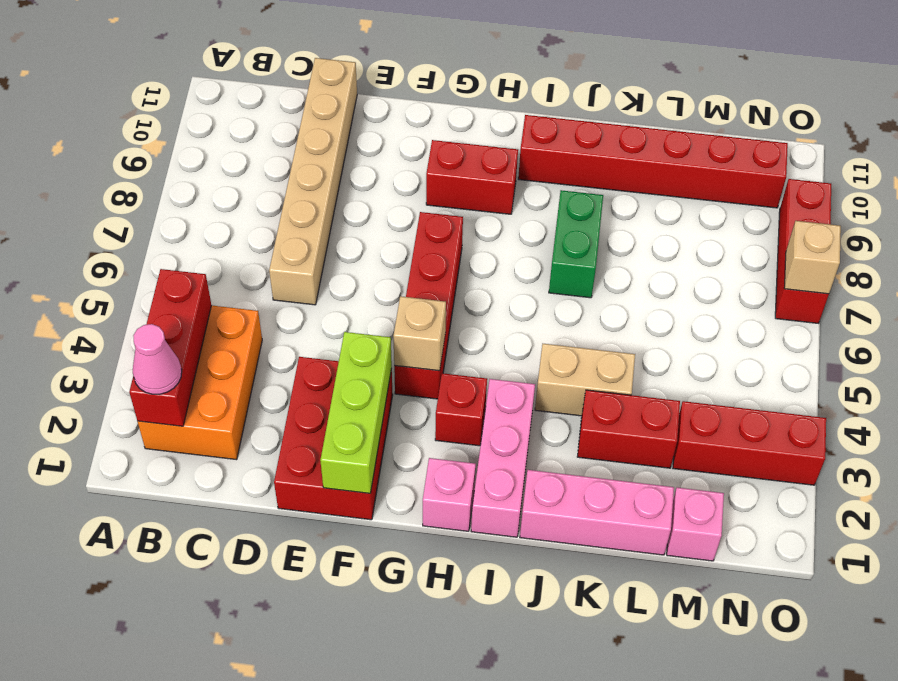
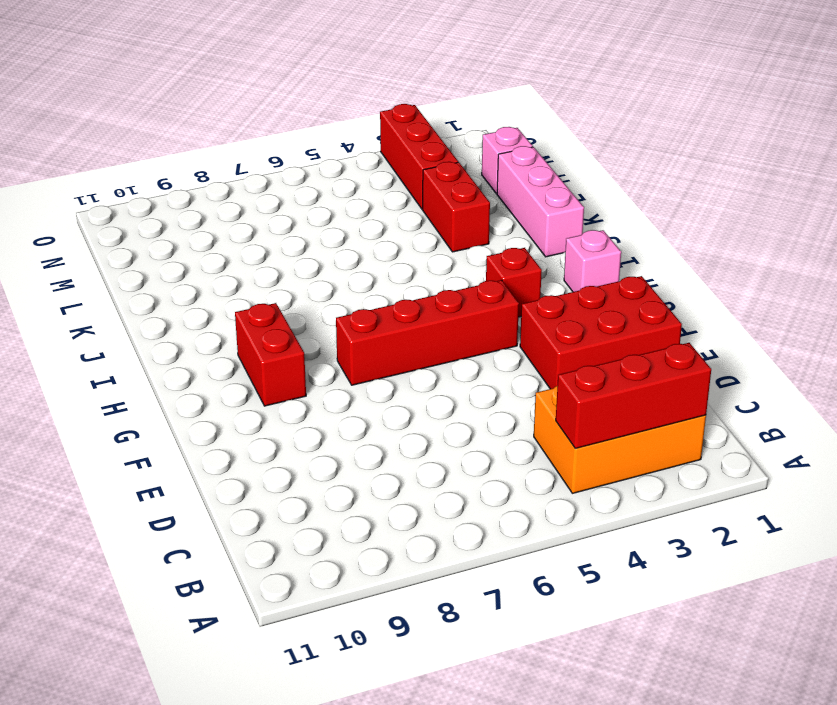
none -> tan 1x6 brick [269,58,357,305]
none -> pink 1x3 brick [471,379,535,537]
none -> red 1x6 brick [518,115,788,208]

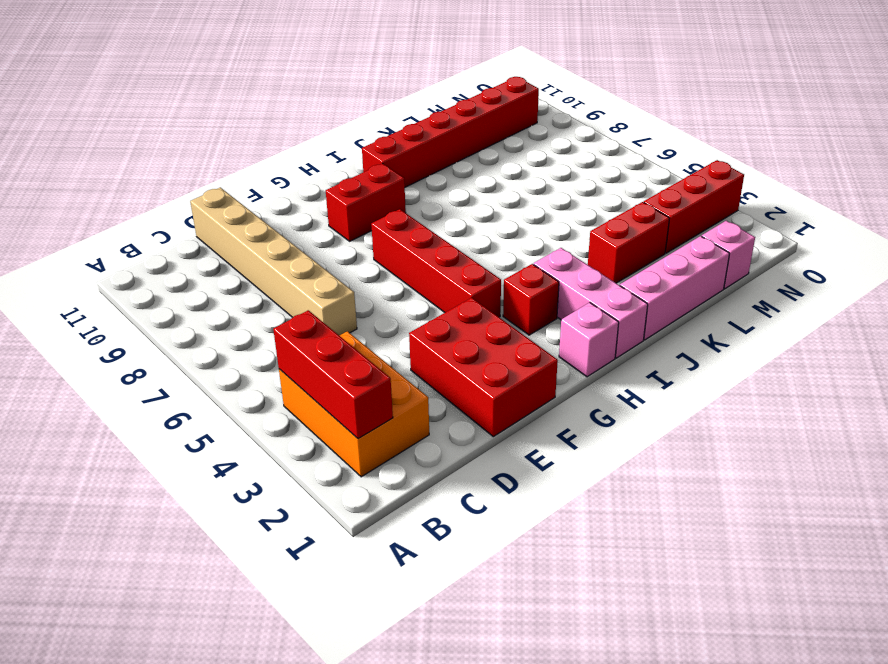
none -> tan 1x2 brick [535,344,635,416]
none -> green 1x2 brick [549,190,603,298]
none -> red 1x3 brick [775,179,831,323]

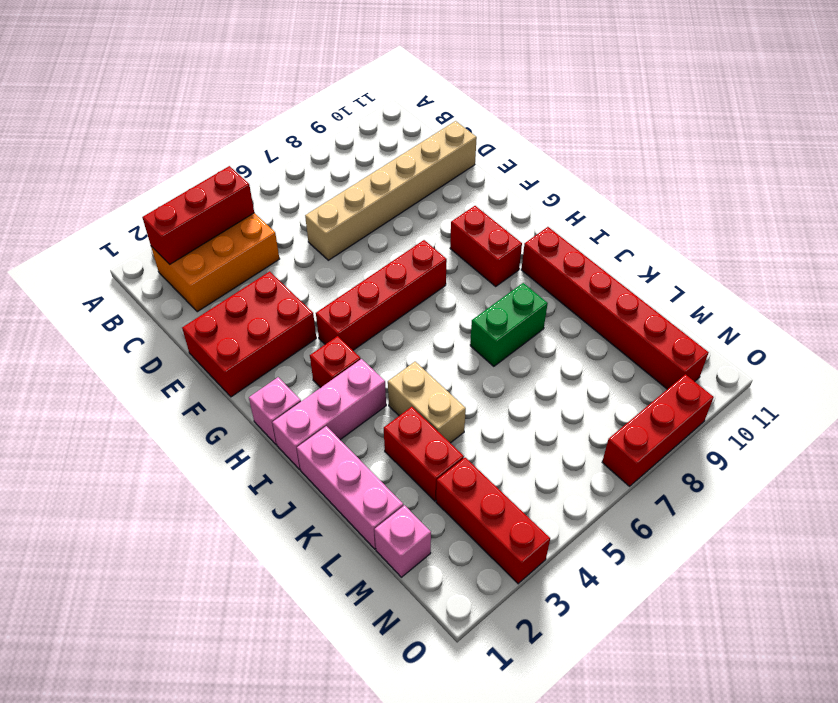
none -> lime 1x3 brick [320,332,392,493]
none -> tan 1x1 brick [393,296,446,371]
none -> tan 1x1 brick [784,221,841,294]

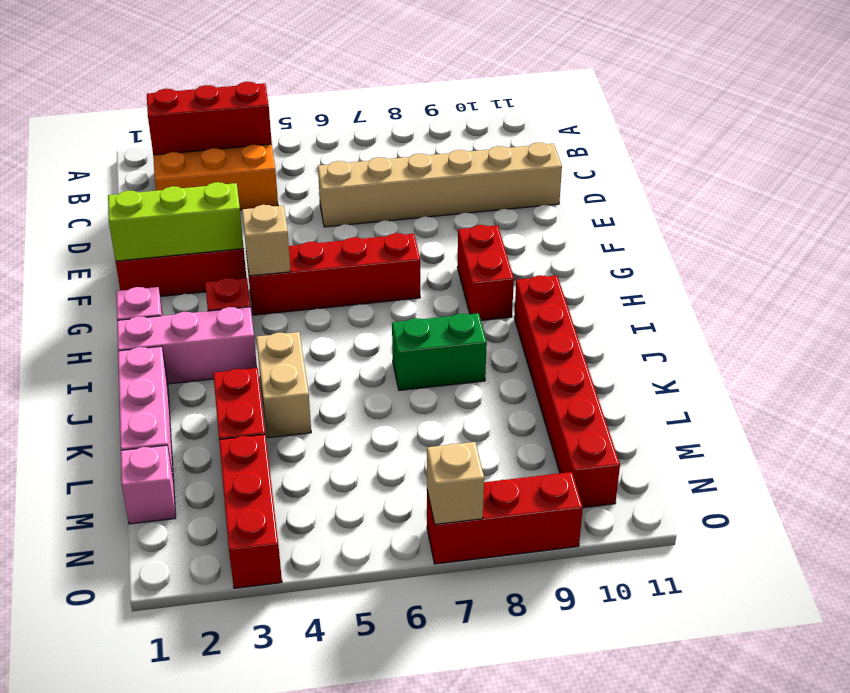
none -> pink 1x1 cone [133,324,182,394]

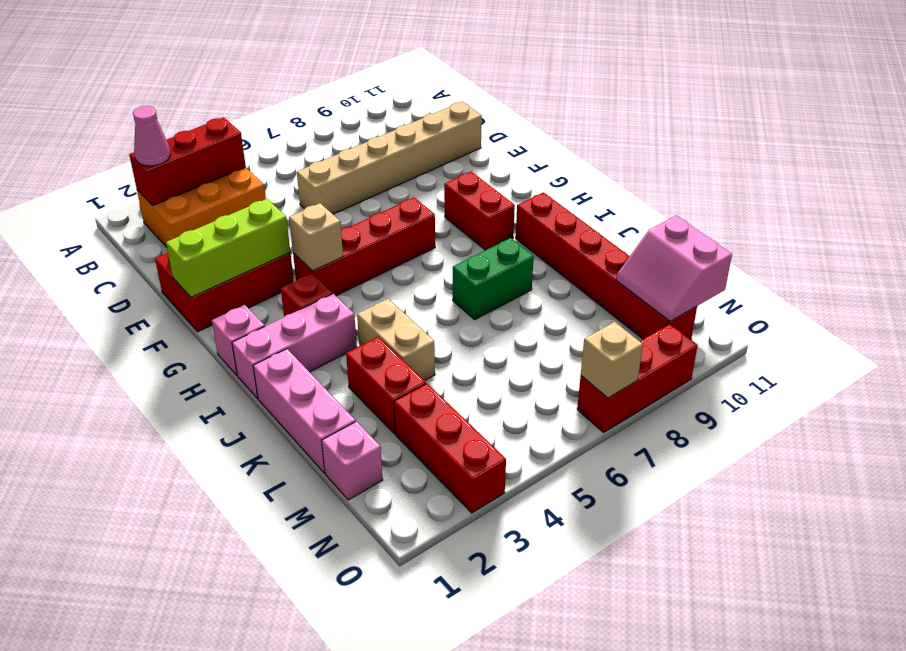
pink 2x2 slope [616,215,732,321] -> none

